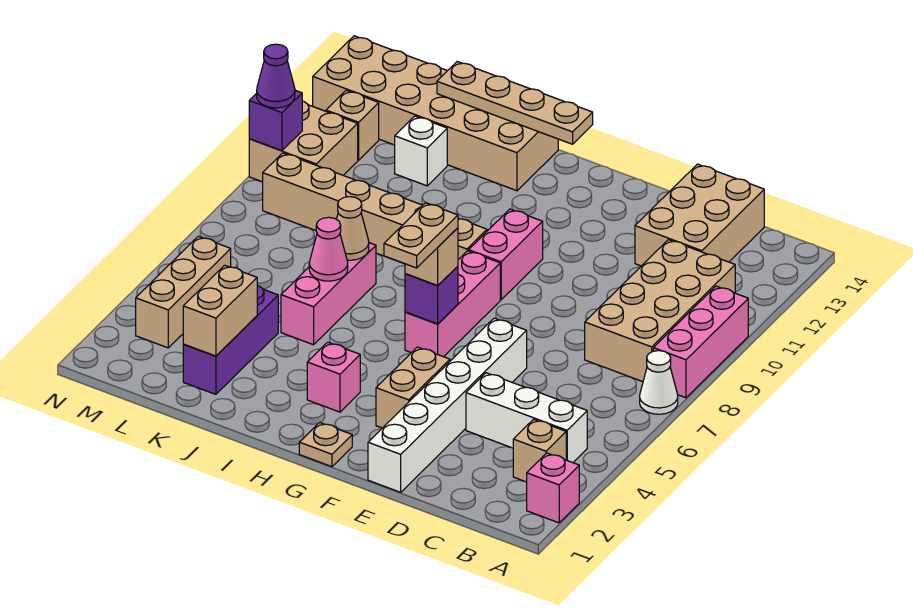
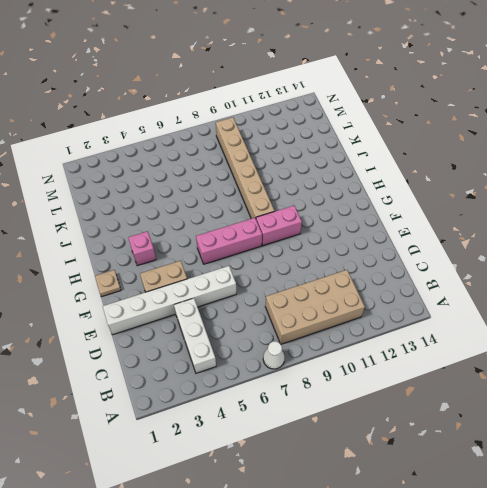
none -> pink 1x1 brick [527,453,579,523]
none -> pink 1x3 brick [653,286,748,398]
none -> tan 1x1 brick [513,419,566,482]
none -> tan 2x3 brick [635,164,764,266]

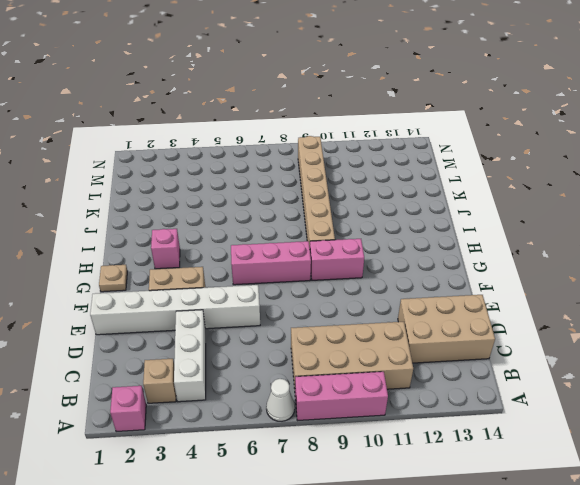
none -> tan 2x6 brick [313,36,558,191]
none -> pink 1x3 brick [281,243,376,345]
none -> purple 1x3 brick [183,286,278,394]
none -> white 1x1 brick [395,116,447,186]

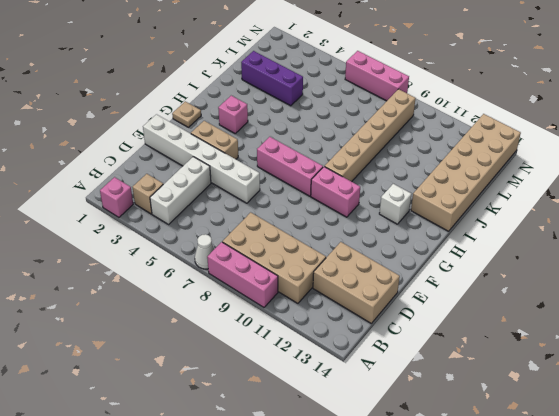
white 1x1 brick [379,184,411,224] -> white 1x1 brick moved to [395,116,447,186]
pink 1x3 brick [345,51,409,101] -> pink 1x3 brick moved to [281,243,376,345]
none -> tan 1x3 brick [136,236,231,348]
none -> tan 2x2 brick [249,101,358,182]
none -> tan 1x1 brick [326,90,379,160]
none -> purple 1x1 brick [405,266,458,324]

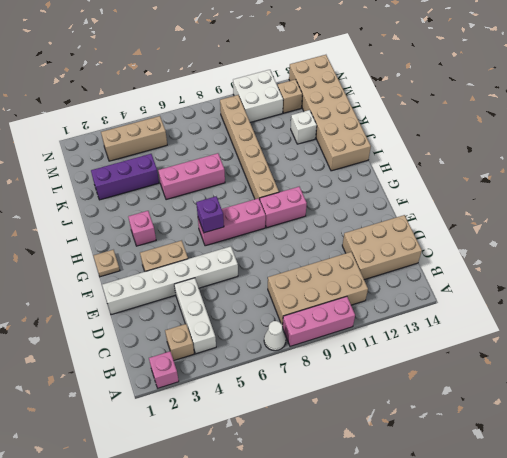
white 2x2 brick [233,70,283,122] -> tan 2x2 brick [249,101,358,182]
none -> tan 1x4 plate [437,62,593,144]
none -> pink 1x1 cone [309,217,348,281]
none -> tan 1x1 cone [336,197,369,260]
none -> tan 1x2 brick [183,265,257,356]

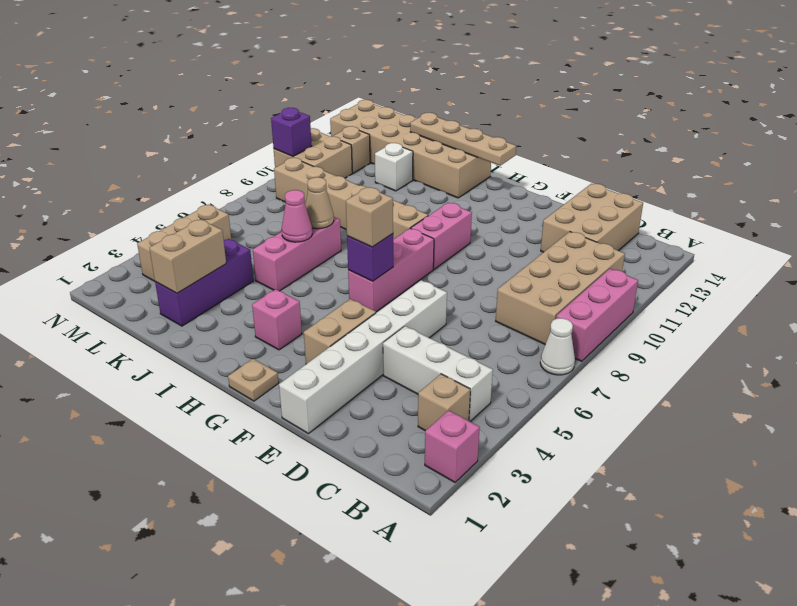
none -> purple 1x1 cone [257,44,295,108]
none -> tan 1x2 plate [384,203,458,268]

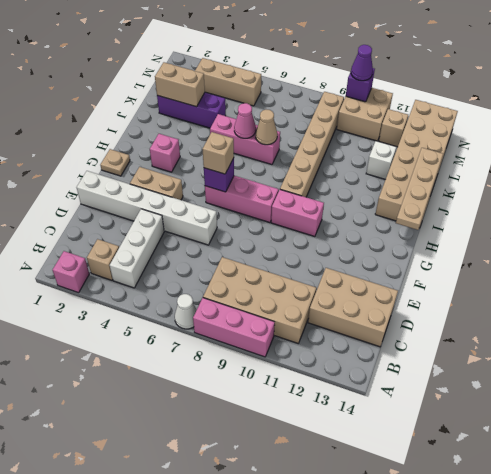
none -> tan 1x2 plate [384,203,458,268]

